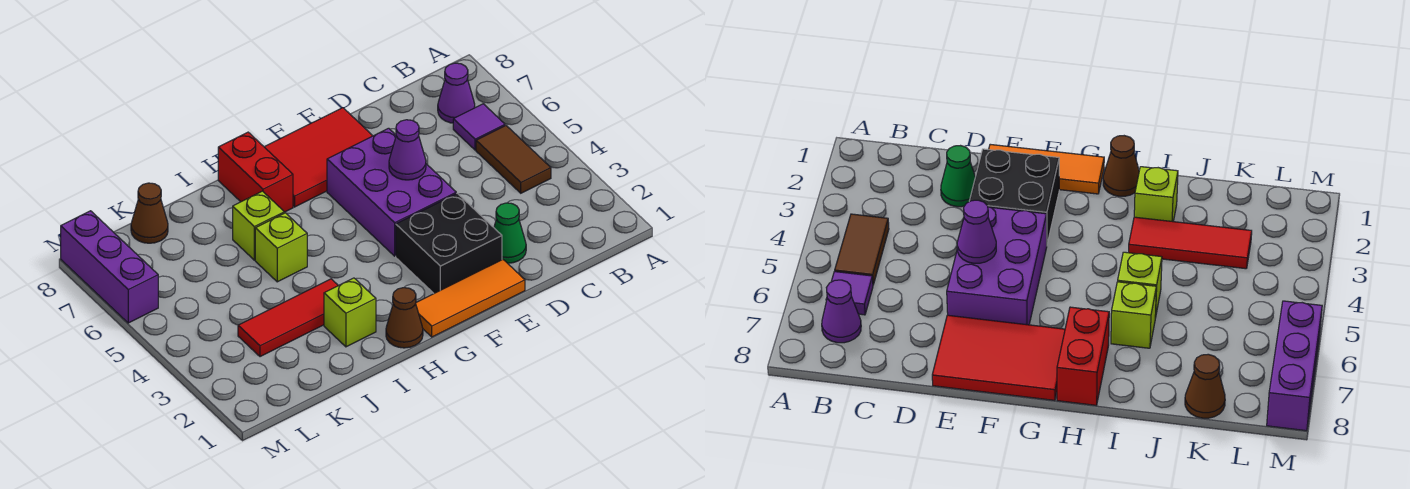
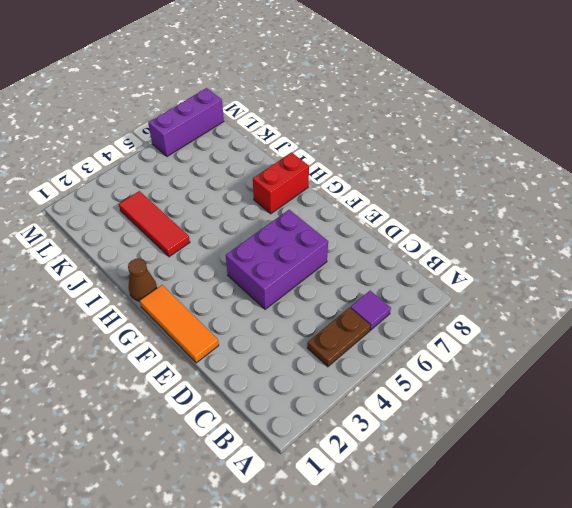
brown 1x2 plate [307,308,370,367] -> brown 1x2 tile [476,126,551,193]
none -> purple 1x1 cone [438,63,475,123]
none -> green 1x1 cone [494,203,526,263]
none -> black 2x2 brick [396,193,502,293]

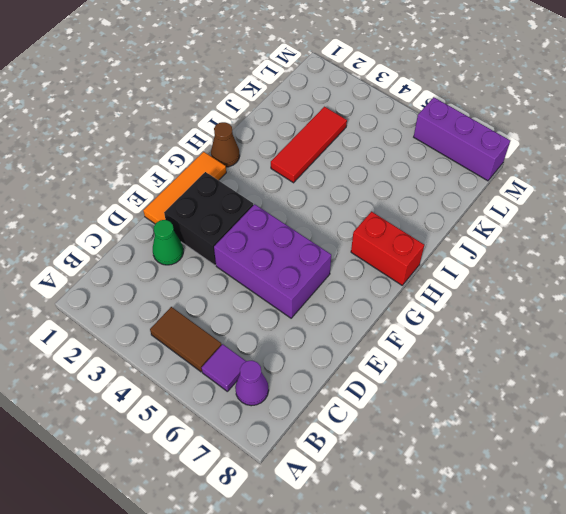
none -> red 2x3 tile [265,108,372,207]
none -> lime 1x1 brick [324,278,376,347]
none -> lime 1x1 brick [255,213,307,282]

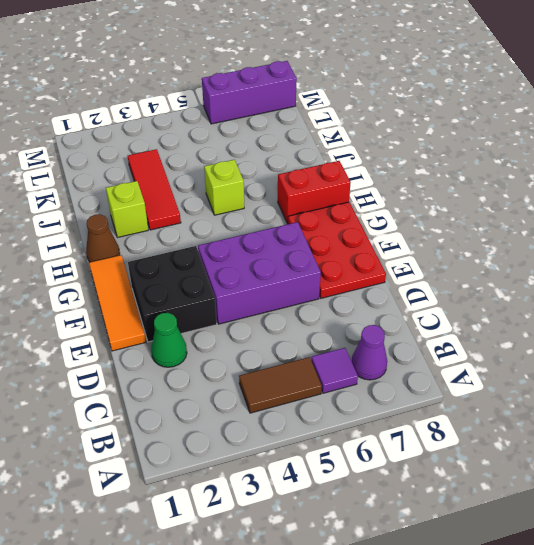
red 2x3 plate [288,202,386,298] -> red 2x3 tile [265,108,372,207]
none -> lime 1x1 brick [233,191,284,260]
none -> brown 1x1 cone [131,183,168,243]
none -> purple 1x1 cone [389,120,426,180]

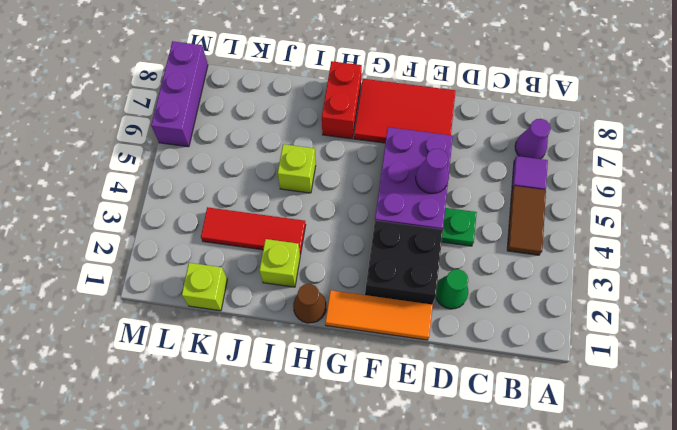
green 1x1 plate [442,208,477,246] -> none
lime 1x1 brick [182,263,227,311] -> lime 1x1 brick moved to [233,191,284,260]
none -> brown 1x1 cone [131,183,168,243]

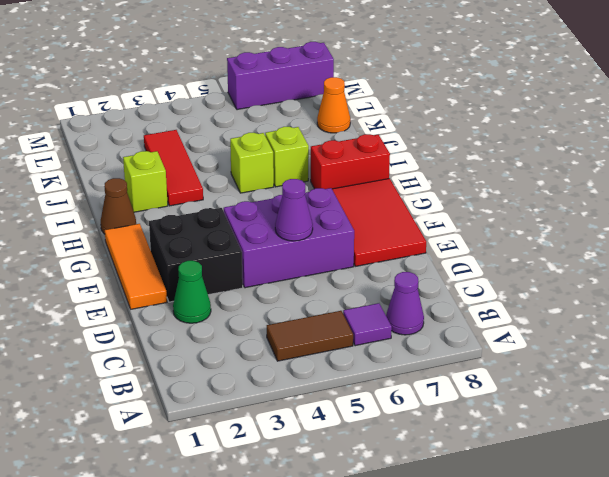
orange 1x1 cone [317,77,350,133] -> brown 1x1 cone [131,183,168,243]

